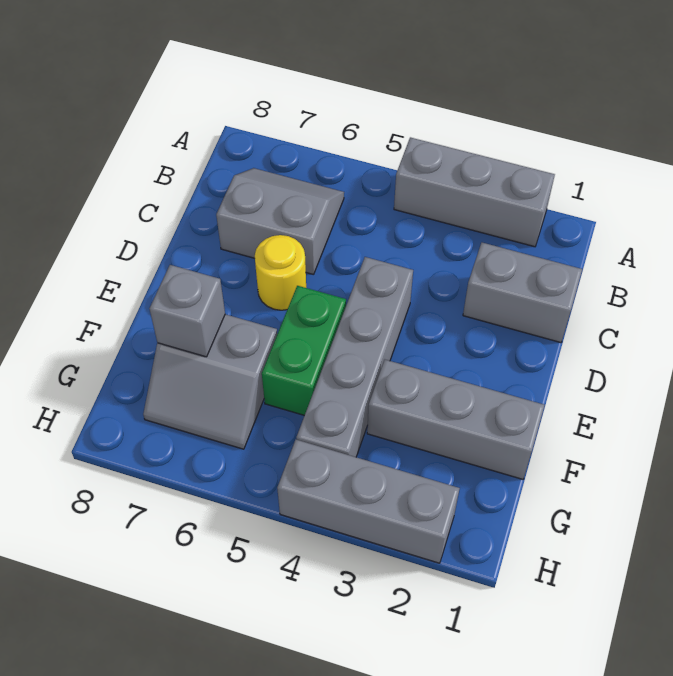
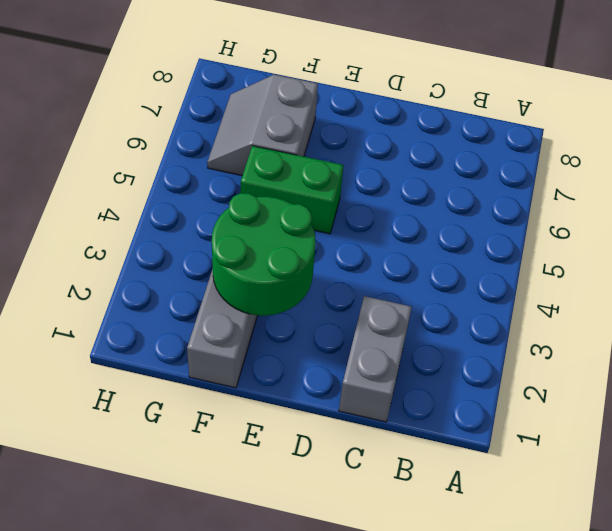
green 2x2 round brick [212,193,316,316] -> none
none -> grey 1x3 brick [394,137,555,247]
none -> grey 2x2 slope [216,168,344,275]

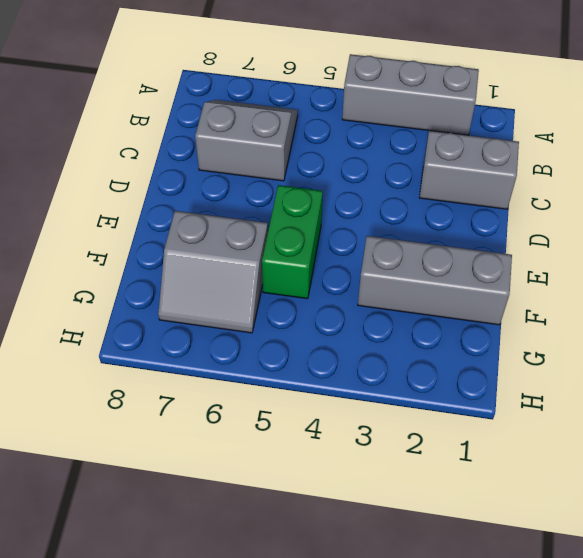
none -> grey 1x4 brick [296,257,413,457]
none -> yellow 1x1 round brick [255,235,306,310]

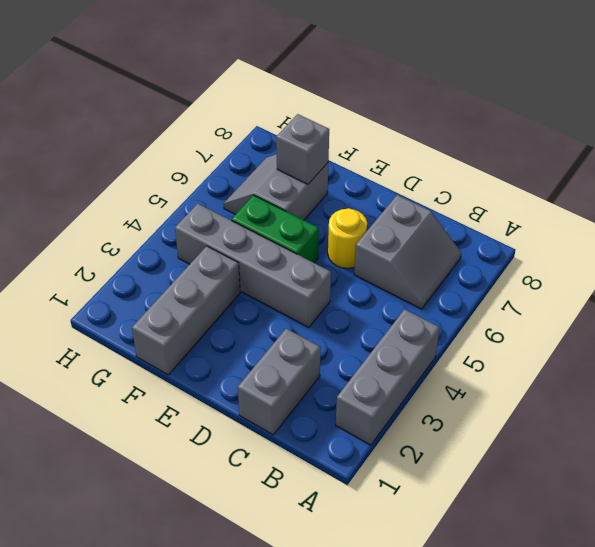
none -> grey 1x3 brick [277,440,460,563]

